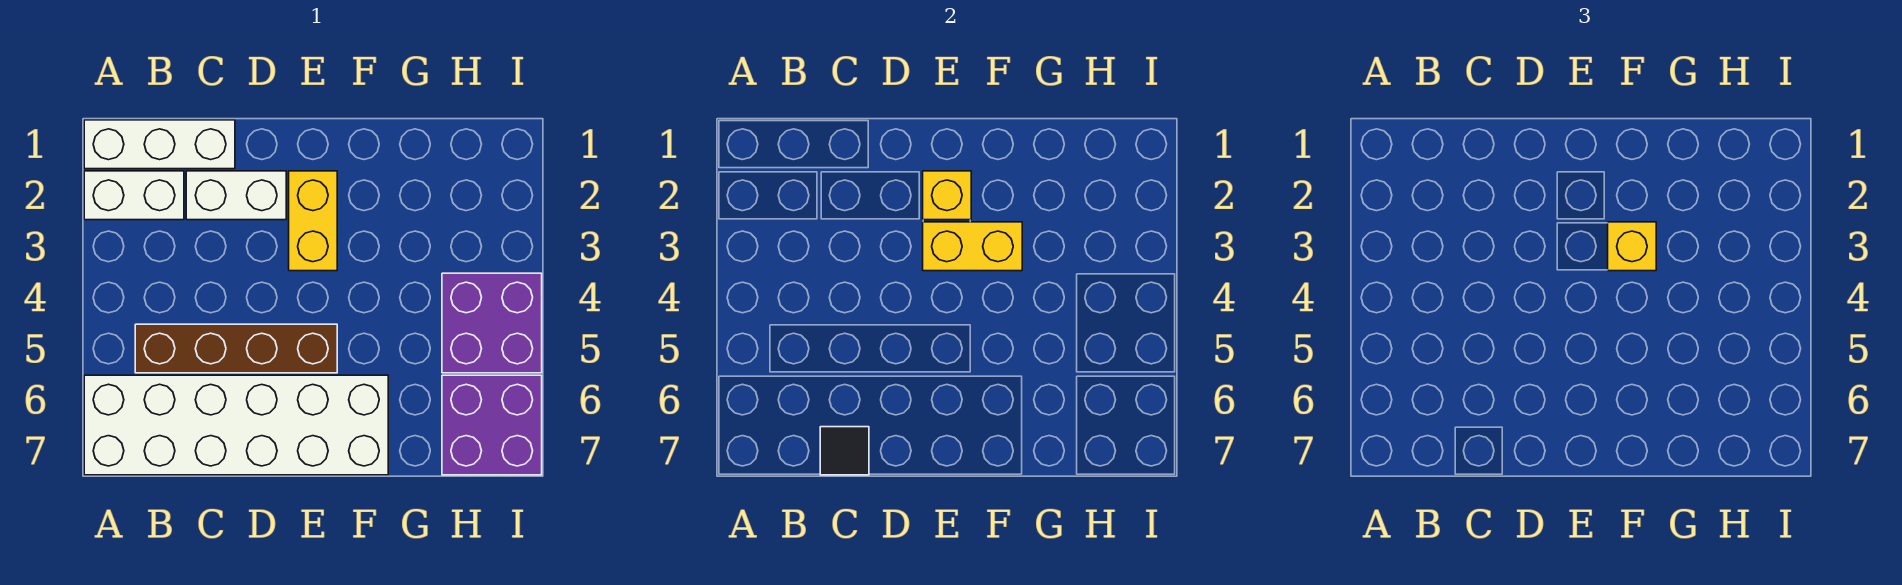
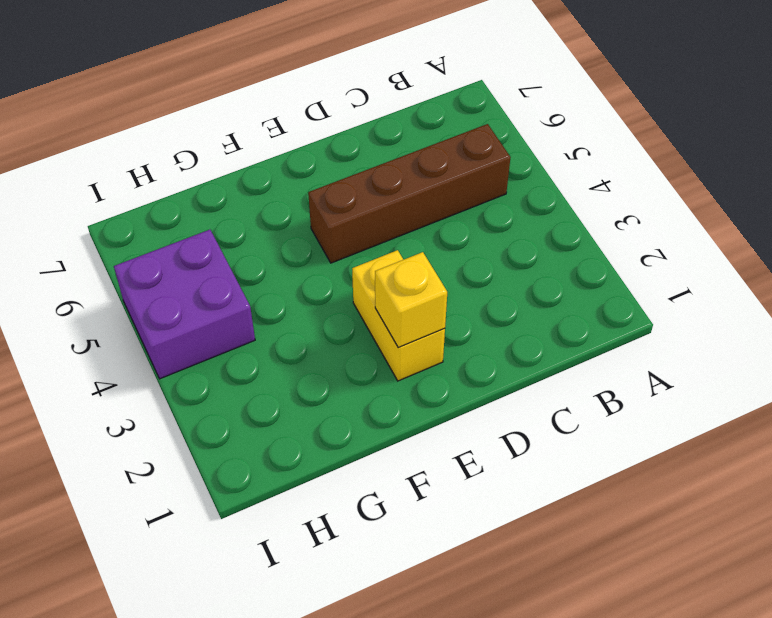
none -> white 1x3 brick [84,120,235,169]
none -> white 1x2 brick [84,171,184,220]
none -> white 2x6 brick [84,375,388,475]

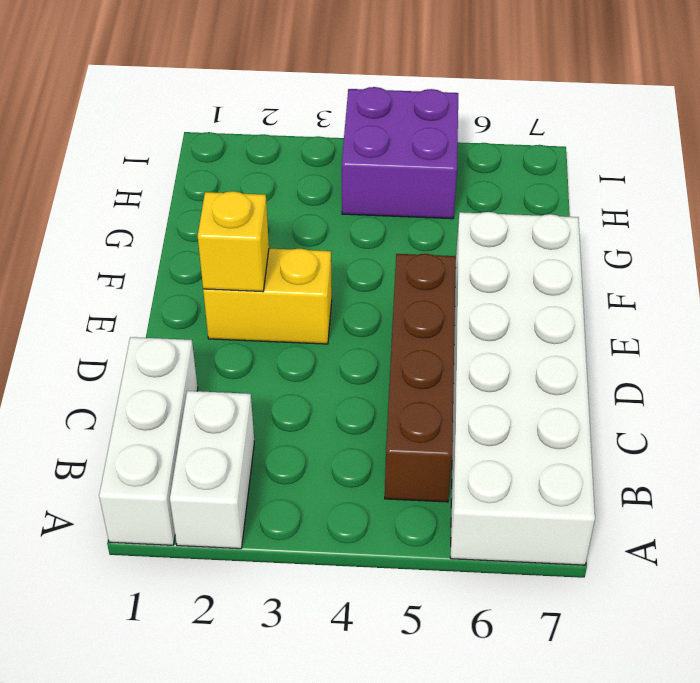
none -> white 1x2 brick [186,171,286,220]
none -> purple 2x2 brick [442,375,542,475]
none -> black 1x1 tile [820,427,869,475]

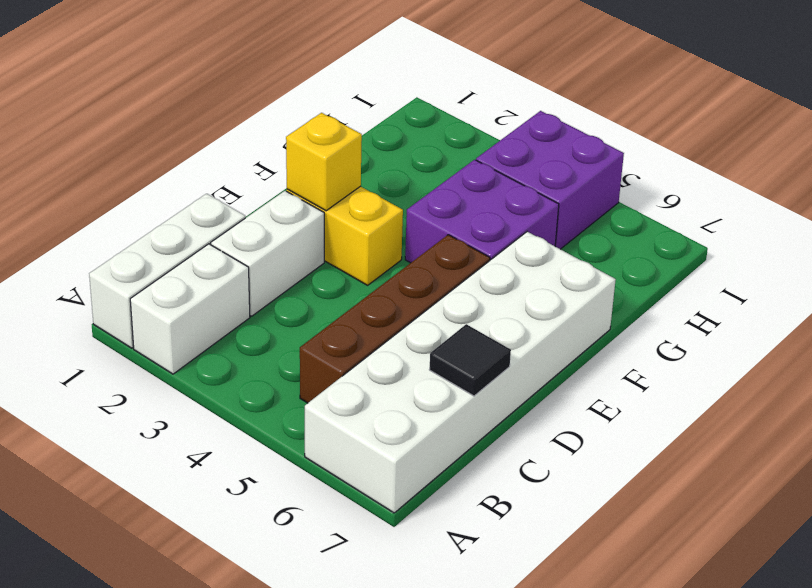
purple 2x2 brick [405,160,559,263] -> purple 2x2 brick moved to [442,375,542,475]
none -> yellow 1x2 brick [923,222,1022,271]
none -> yellow 1x1 brick [1608,222,1656,271]

